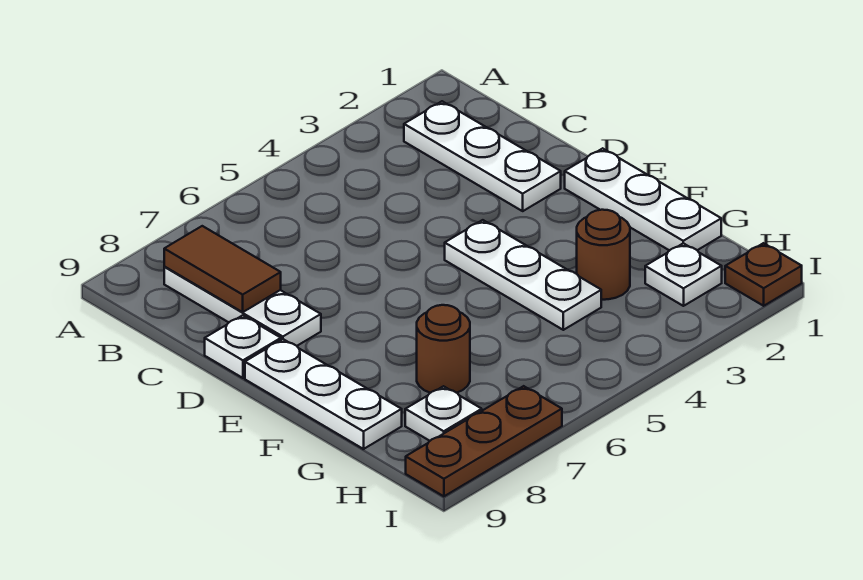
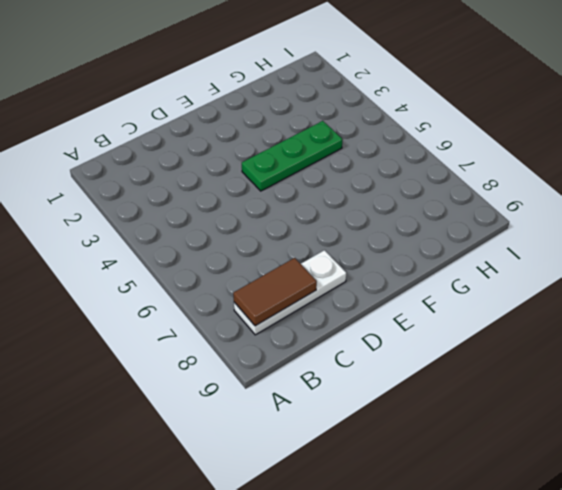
green 1x3 plate [242,121,343,191] -> white 1x3 plate [445,220,601,330]
none -> white 1x3 plate [404,101,561,211]
none -> white 1x1 plate [205,315,281,378]
none -> white 1x3 plate [565,148,721,251]

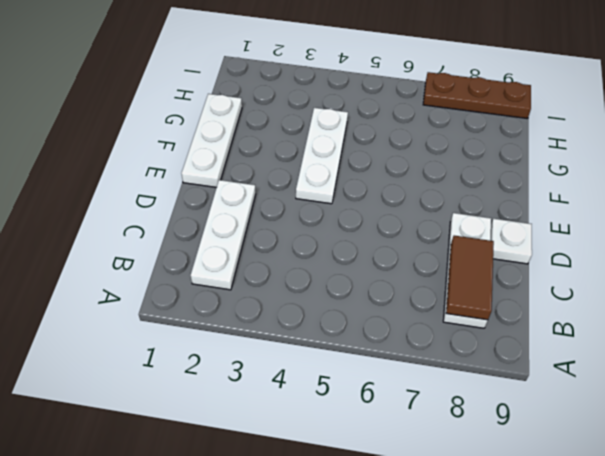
none -> white 1x3 plate [245,339,402,449]
none -> brown 1x1 round brick [577,210,630,300]
none -> brown 1x1 round brick [417,305,470,393]

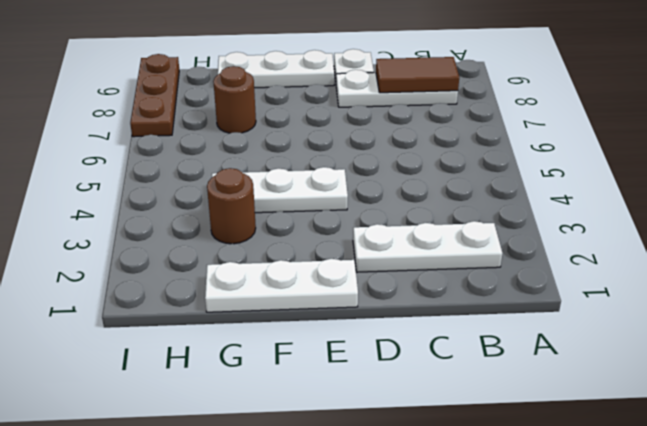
none -> white 1x1 plate [645,243,722,306]
none -> white 1x1 plate [405,386,482,441]
none -> brown 1x1 plate [725,243,802,306]

